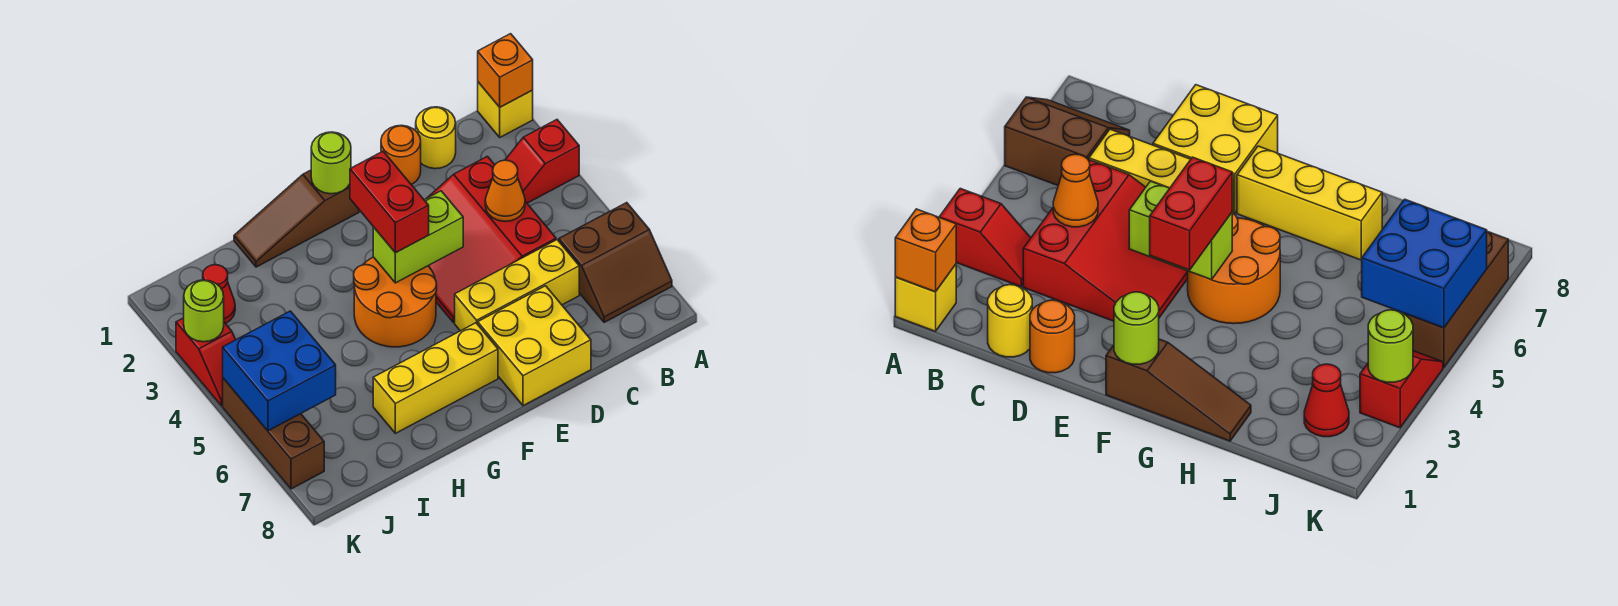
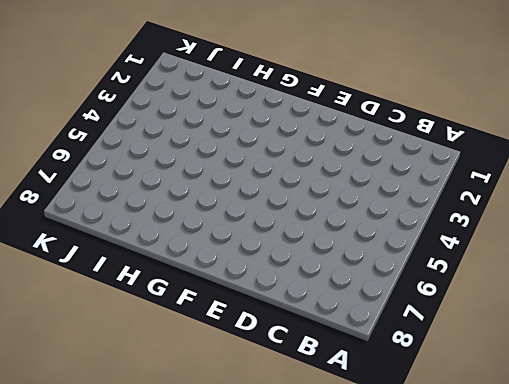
none -> yellow 1x1 brick [478,82,533,137]
none -> red 1x2 slope [505,120,579,203]
none -> brown 2x2 slope [559,203,672,322]

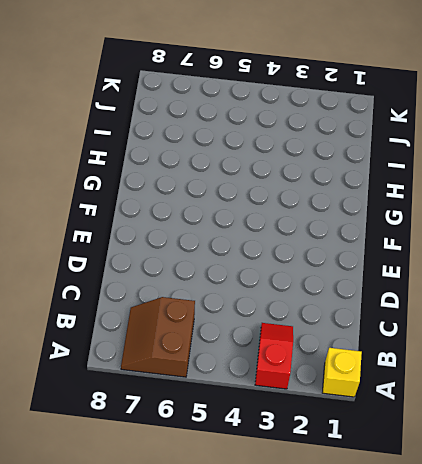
none -> yellow 1x1 round brick [416,107,456,169]
none -> red 3x3 slope [427,156,556,322]
none -> yellow 1x3 brick [455,240,579,331]

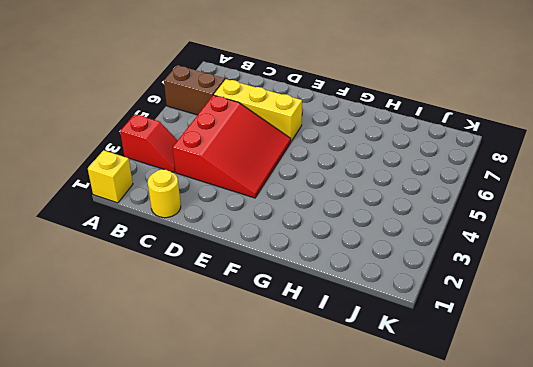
none -> orange 1x1 round brick [381,125,421,185]
none -> yellow 2x2 brick [478,286,591,406]
none -> brown 1x3 slope [234,170,359,267]

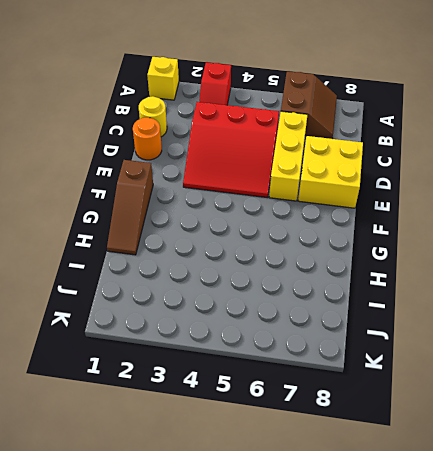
none -> orange 2x2 round brick [354,257,437,347]
none -> yellow 1x3 brick [373,323,498,433]
none -> red 1x1 cone [203,265,235,324]

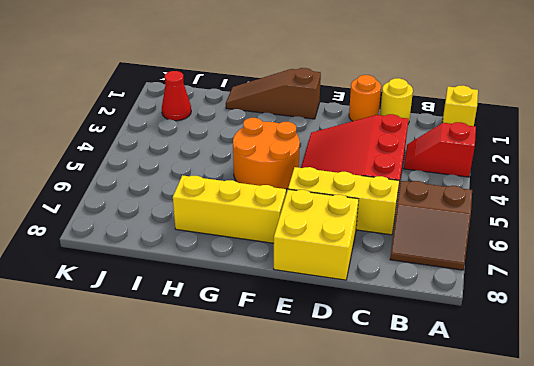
none -> red 1x2 slope [176,318,236,406]
none -> brown 1x3 brick [223,378,324,489]
none -> orange 1x1 brick [478,34,533,107]

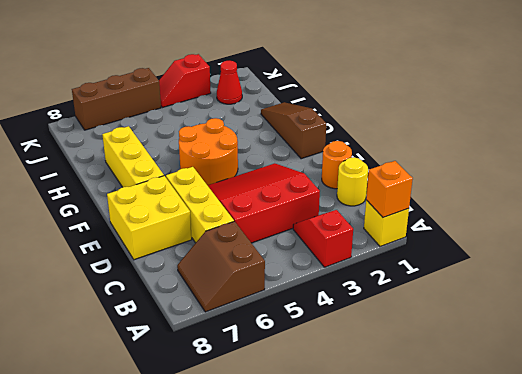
none -> orange 1x1 cone [485,160,525,221]
none -> lime 1x2 brick [373,191,463,283]
none -> lime 1x1 round brick [311,132,351,194]

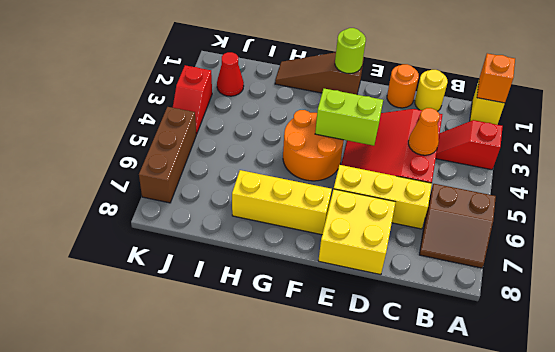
none -> blue 2x2 brick [223,311,336,431]
none -> lime 1x1 round brick [184,280,224,342]
none -> red 1x2 brick [350,151,429,253]

